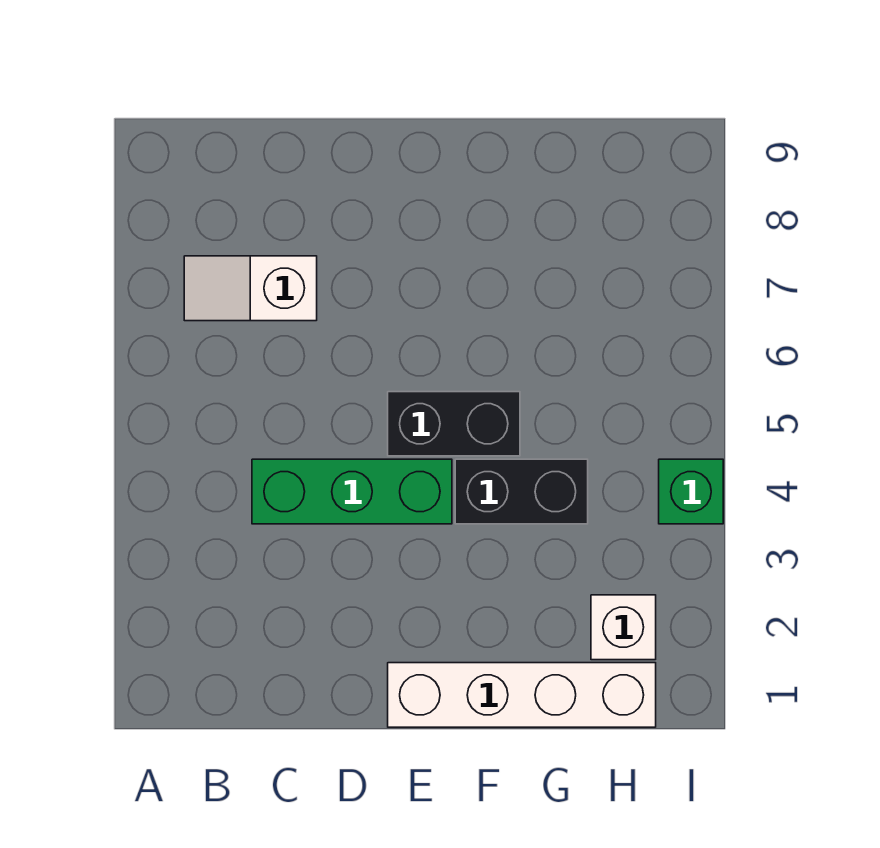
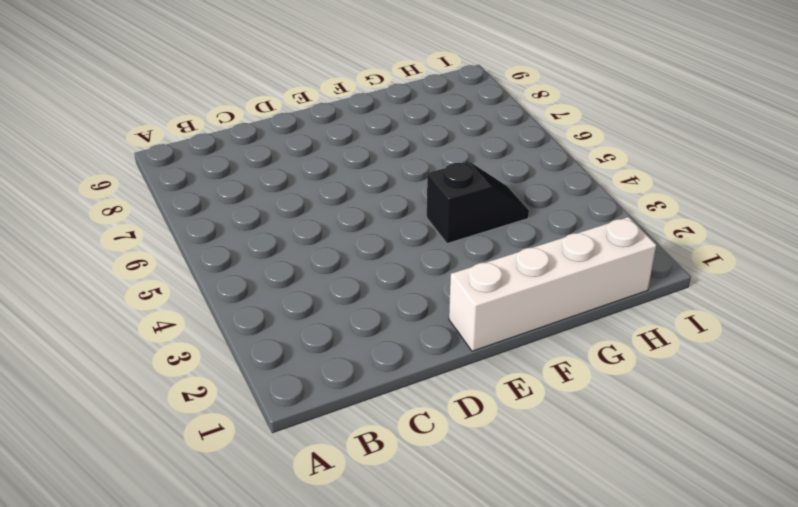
black 1x2 slope [427,161,529,244] -> black 1x2 brick [455,459,588,524]
none -> white 1x2 slope [184,256,317,321]
none -> green 1x3 brick [252,459,452,524]

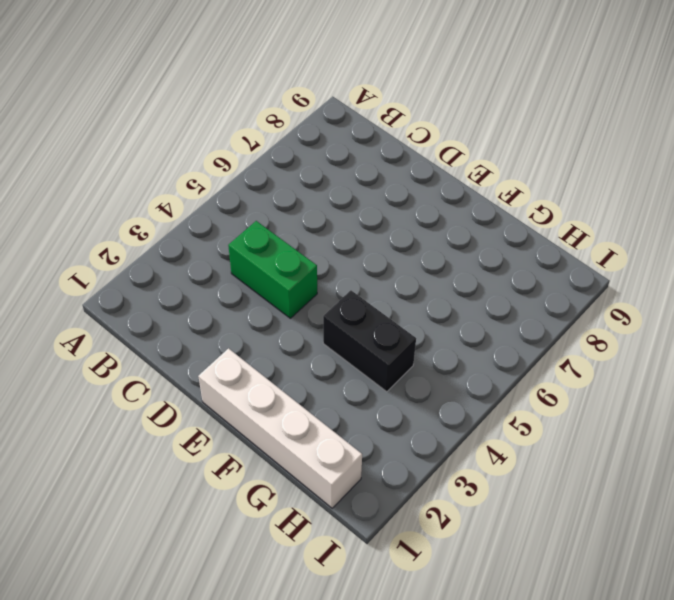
green 1x2 brick [228,221,317,318] -> green 1x3 brick [252,459,452,524]
none -> white 1x2 slope [184,256,317,321]
none -> black 1x2 brick [388,392,520,456]

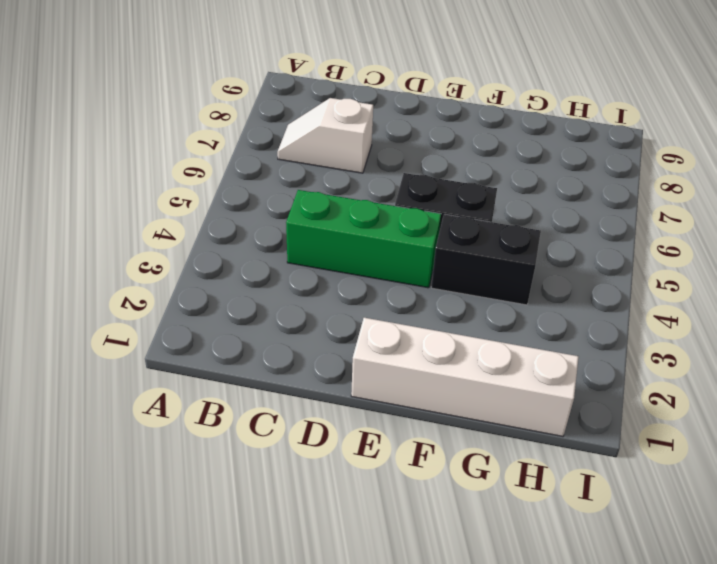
none -> white 1x1 brick [591,595,656,660]
none -> green 1x1 brick [659,459,723,524]

